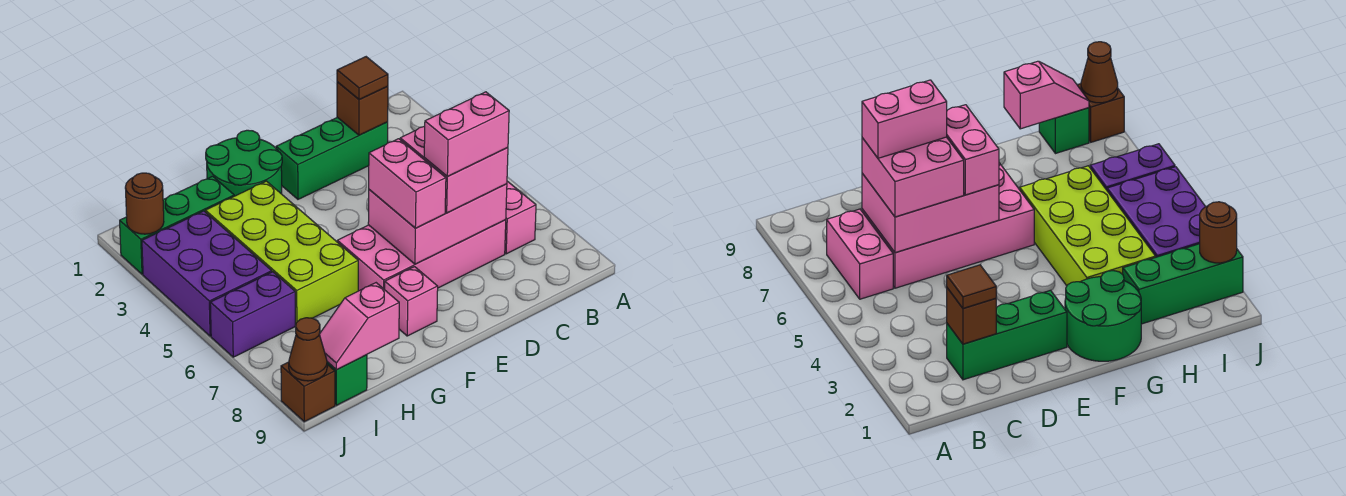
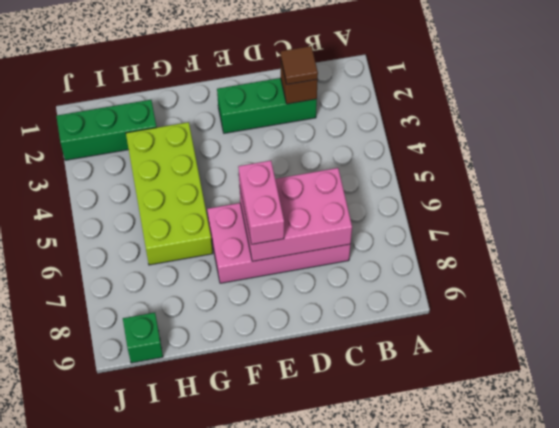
none -> pink 1x2 brick [505,181,536,254]
none -> green 2x2 round brick [206,130,282,196]
none -> pink 1x1 brick [385,267,438,336]

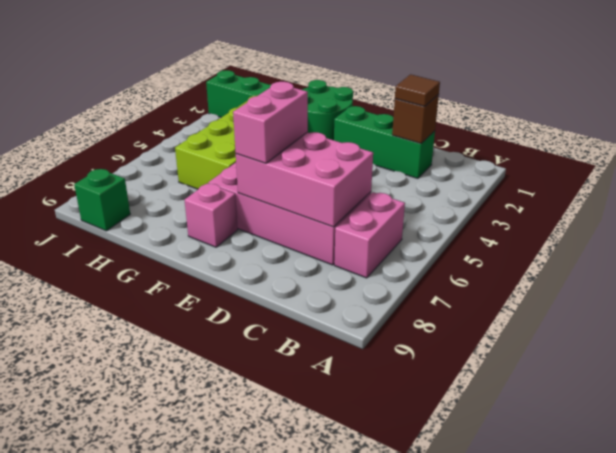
none -> purple 2x3 brick [142,211,272,336]
none -> purple 1x2 brick [210,272,295,357]
none -> brown 1x1 brick [281,362,335,422]

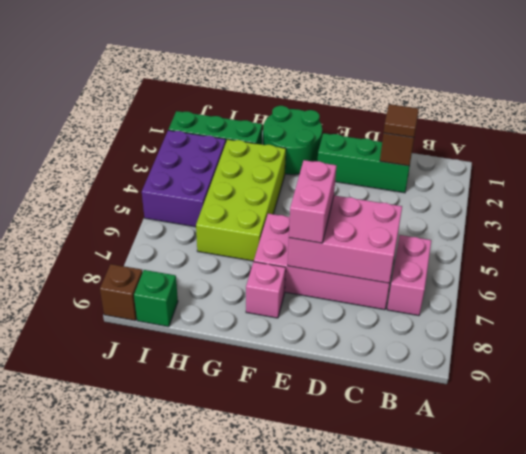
none -> purple 1x2 brick [210,272,295,357]
none -> pink 1x2 slope [319,283,399,370]
none -> brown 1x1 round brick [125,173,164,234]

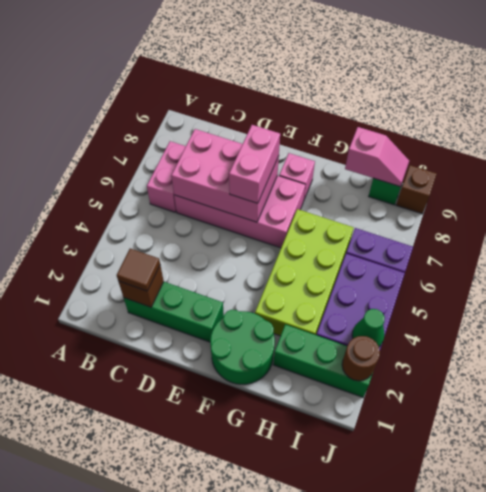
green 1x1 cone [352,309,385,347] -> none
none -> brown 1x1 cone [289,318,327,381]
none -> pink 2x2 brick [400,126,508,213]
none -> pink 1x2 brick [424,92,509,177]

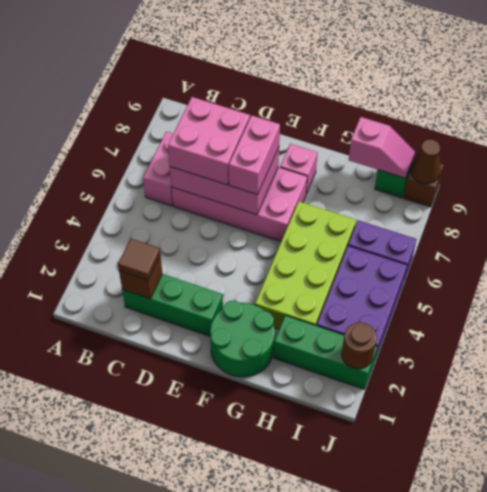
none -> pink 1x2 brick [424,92,509,177]

